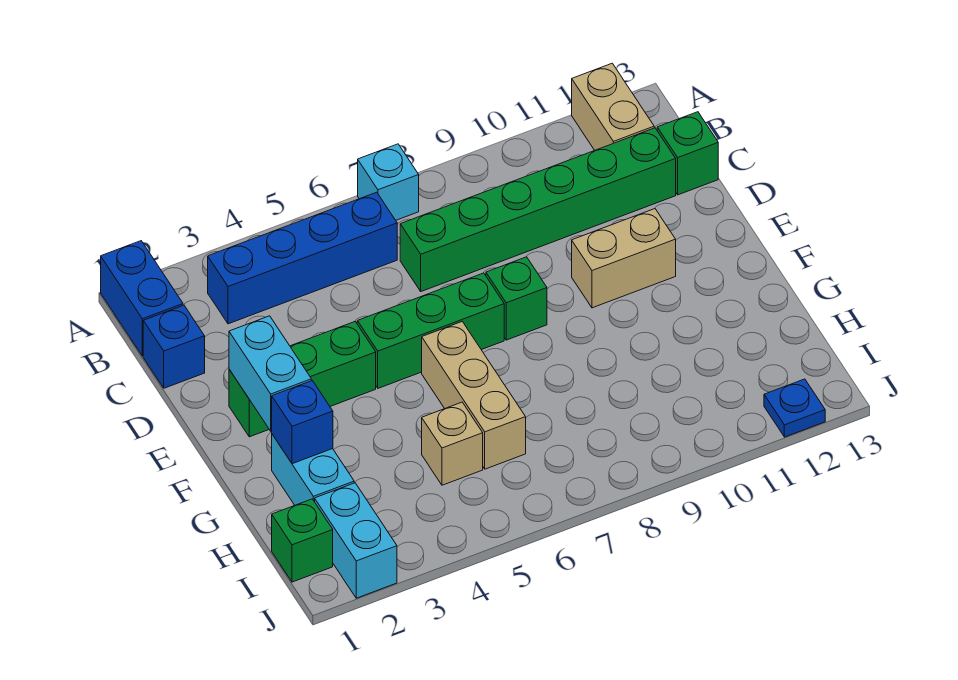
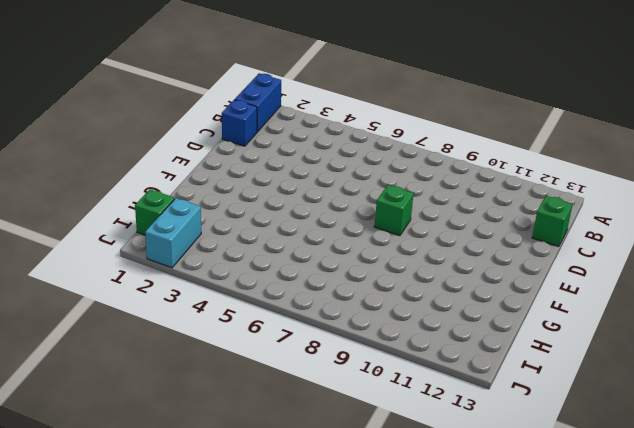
none -> cyan 1x1 brick [358,144,419,220]
none -> tan 1x2 brick [572,63,654,150]
none -> blue 1x4 brick [208,192,397,324]

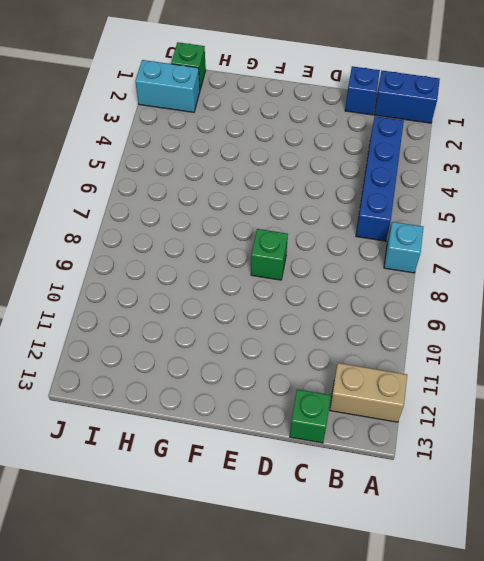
none -> green 1x6 brick [400,128,676,291]
none -> green 1x3 brick [229,322,376,437]
none -> green 1x3 brick [357,273,504,388]

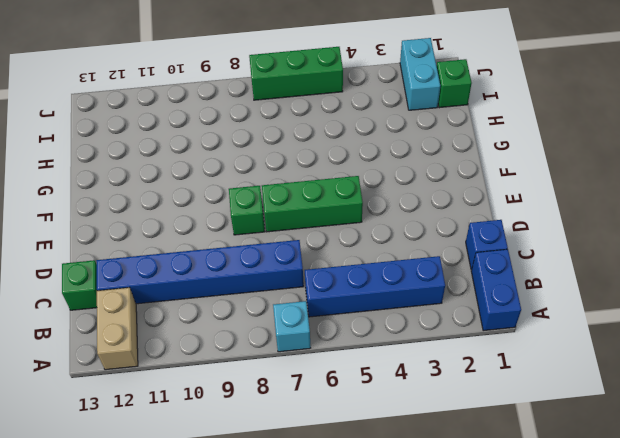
blue 1x6 brick [96,240,304,304] -> green 1x6 brick [400,128,676,291]
green 1x3 brick [249,47,343,100] -> green 1x3 brick moved to [229,322,376,437]
none -> tan 1x2 brick [572,209,676,308]
none -> tan 1x3 brick [422,322,526,469]
none -> cyan 1x2 brick [272,434,354,505]

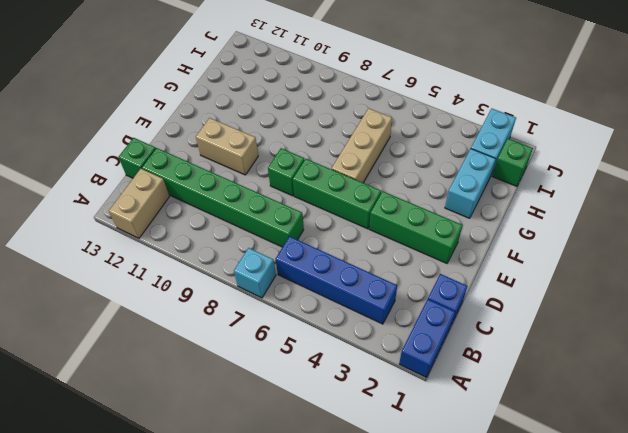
none -> tan 1x1 brick [422,402,483,485]
none -> blue 1x1 plate [764,379,825,437]
none -> cyan 1x2 brick [229,316,311,431]

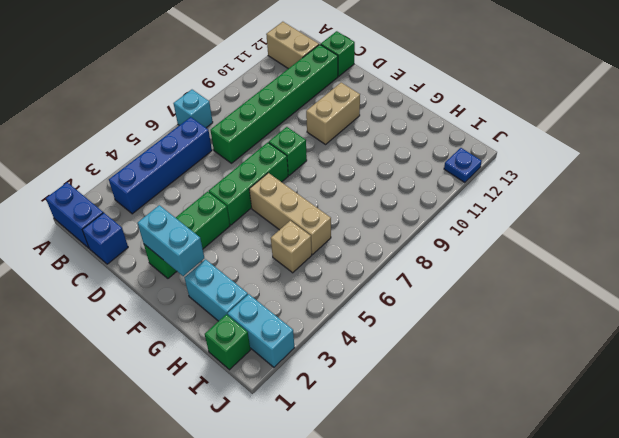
none -> blue 1x1 brick [272,381,333,464]

